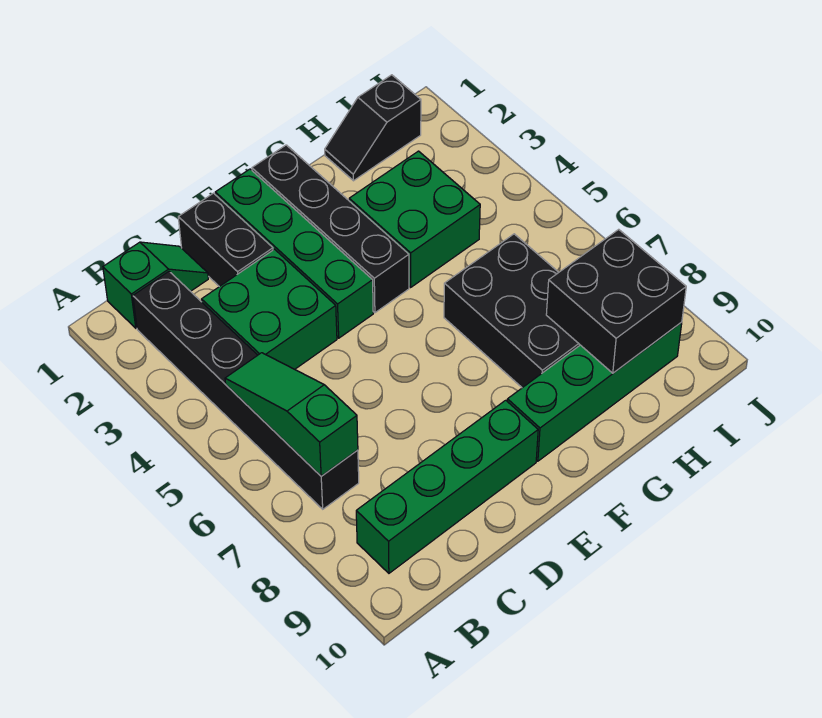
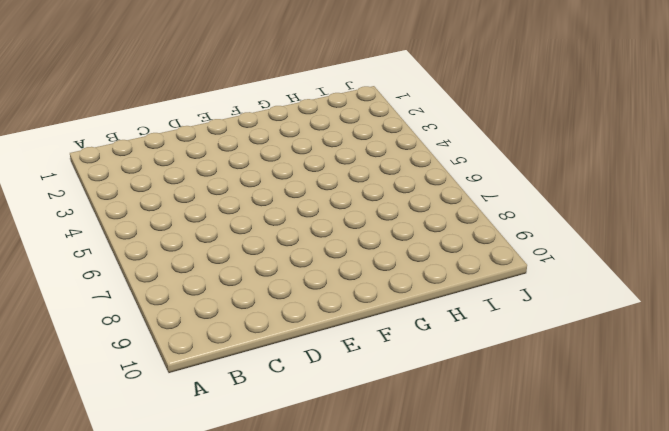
none -> green 1x2 slope [103,242,208,328]
none -> black 1x6 brick [133,272,359,509]
none -> green 1x4 brick [356,400,538,573]

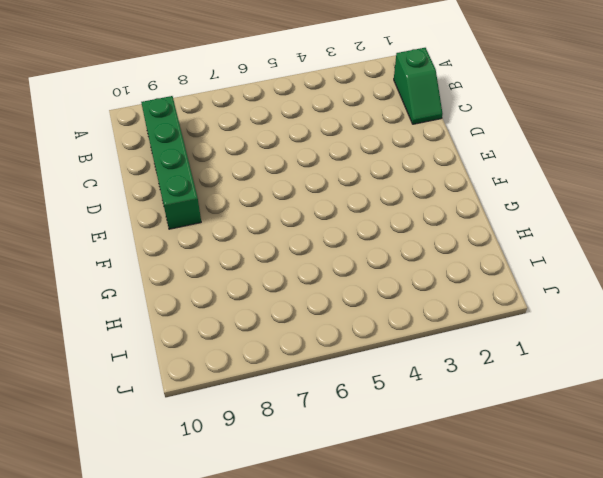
none -> black 1x6 brick [133,272,359,509]
none -> green 2x2 brick [202,249,337,369]
none -> black 1x2 brick [178,193,273,287]

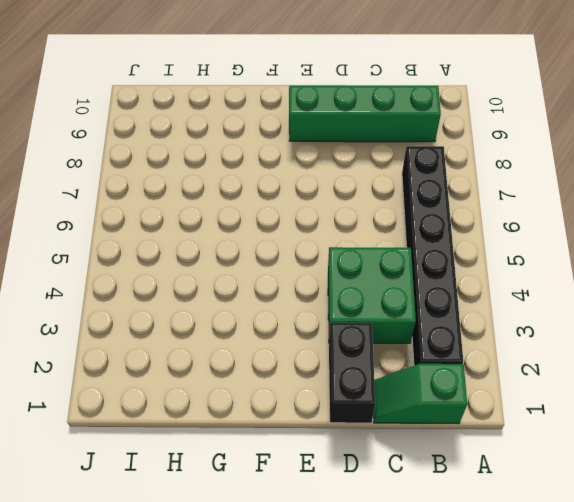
none -> green 1x4 brick [215,169,373,338]
none -> black 1x4 brick [252,145,409,313]
none -> green 1x4 brick [507,322,682,461]

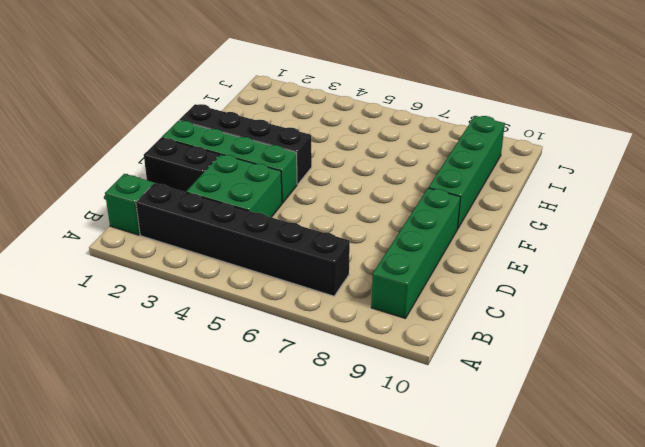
none -> green 2x2 brick [349,151,480,287]
none -> black 2x3 brick [444,234,580,388]
none -> black 1x2 slope [325,75,421,181]

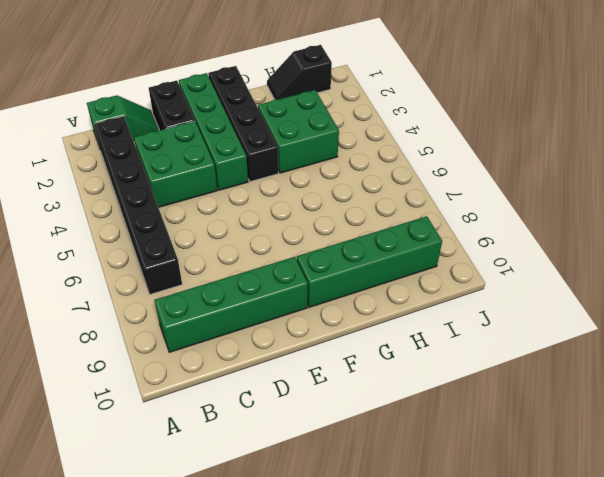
none -> black 2x3 brick [444,234,580,388]
none -> green 1x3 slope [225,353,358,476]
none -> black 2x2 brick [546,229,686,373]

